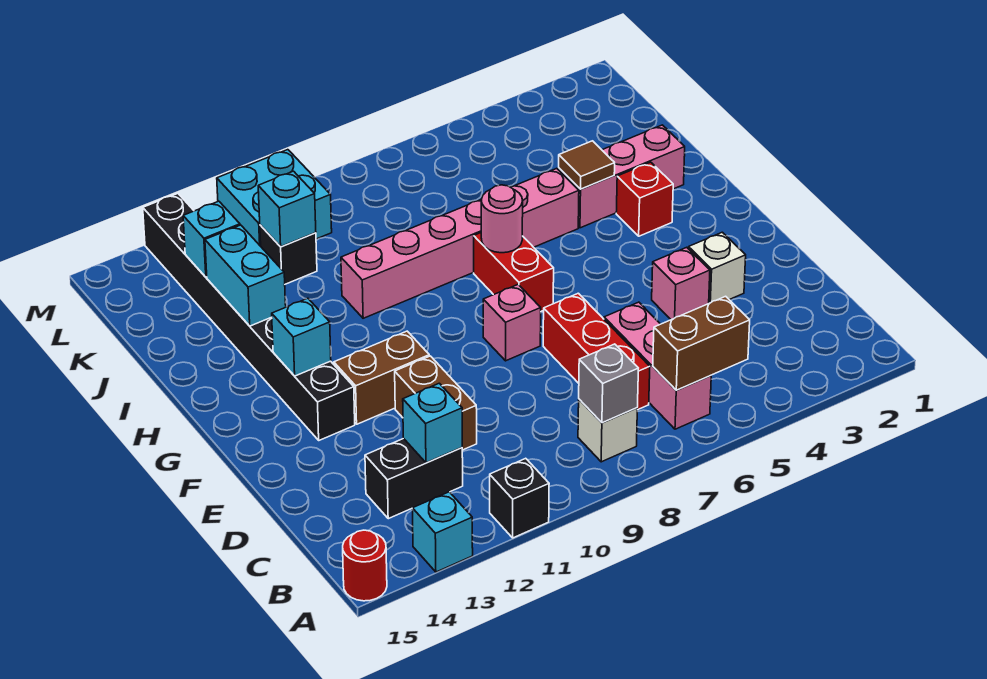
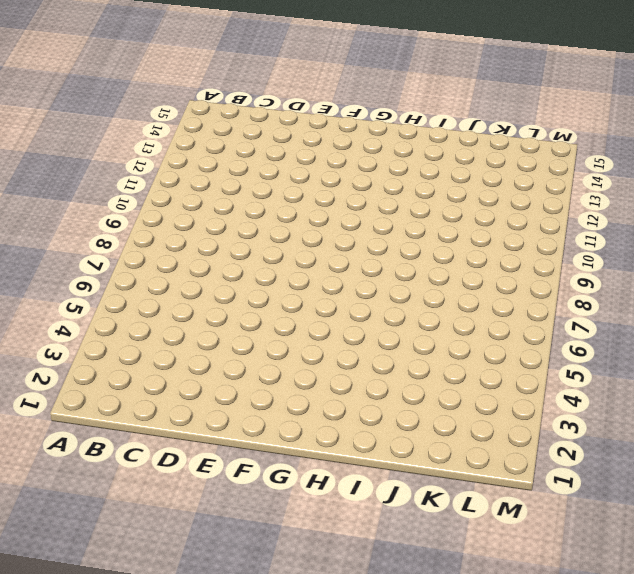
none -> black 1x1 brick [490,458,549,538]
none -> cyan 1x1 brick [412,492,473,572]
none -> red 1x1 round brick [343,530,387,601]

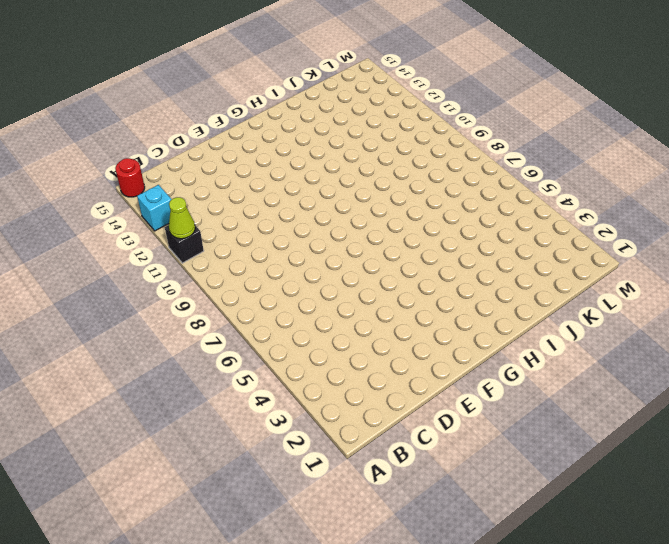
lime 1x1 cone [169,197,195,239] -> none
none -> pink 1x3 brick [604,302,711,429]
none -> white 1x1 brick [578,399,637,462]
none -> red 1x3 brick [543,293,650,410]

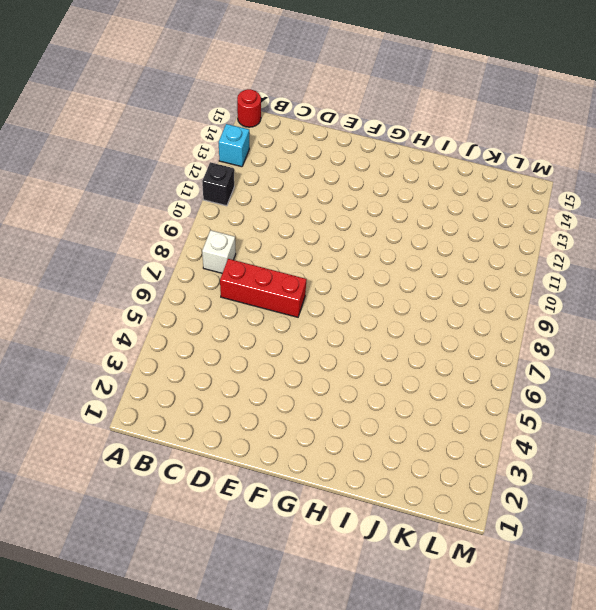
none -> pink 1x3 brick [604,302,711,429]
none -> black 1x2 brick [365,438,463,519]
none -> brown 1x2 brick [395,356,477,450]

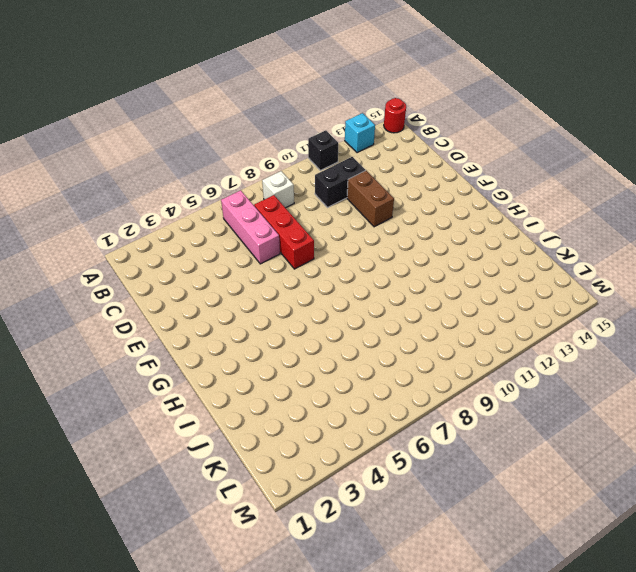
black 1x2 brick [315,157,365,208] -> black 1x2 brick moved to [365,438,463,519]
none -> white 1x1 brick [688,232,746,303]
none -> pink 1x1 brick [652,247,710,320]
none -> pink 1x1 brick [483,285,541,361]

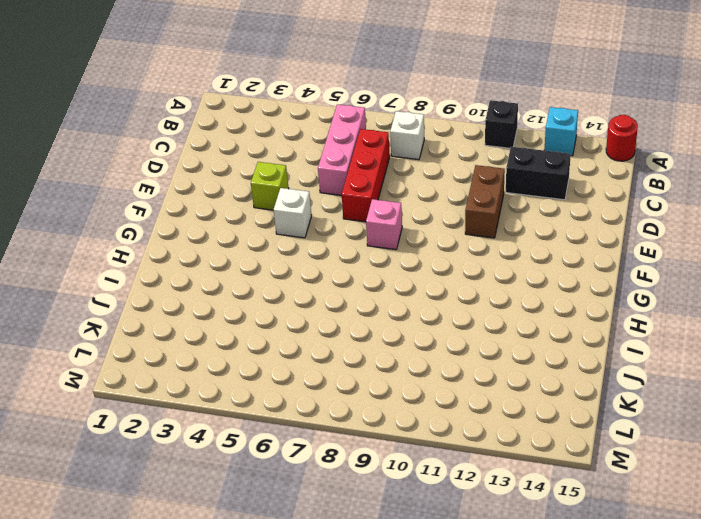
lime 1x1 brick [251,162,289,210] -> pink 1x1 brick [652,247,710,320]
white 1x1 brick [274,188,312,238] -> white 1x1 brick moved to [688,232,746,303]
none -> brown 1x2 brick [334,331,429,424]
none -> black 1x8 brick [143,194,355,440]
none -> red 1x2 brick [474,233,554,311]

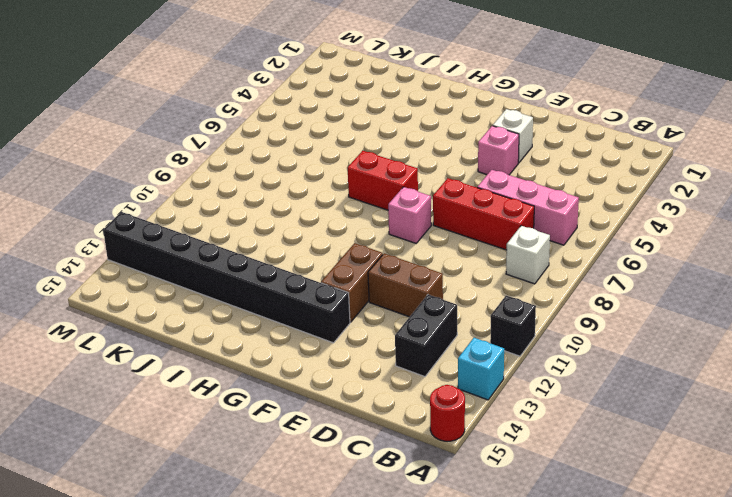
none -> red 1x1 brick [616,162,673,236]
none -> pink 1x3 brick [559,125,685,228]
none -> pink 1x6 brick [341,168,579,318]

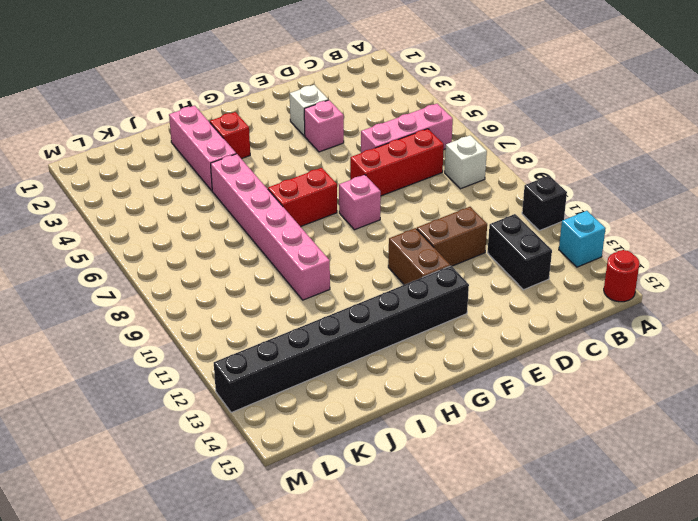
none -> black 1x1 brick [260,225,317,284]
none -> cyan 2x2 brick [217,150,332,246]
none -> brown 1x2 brick [653,296,750,390]

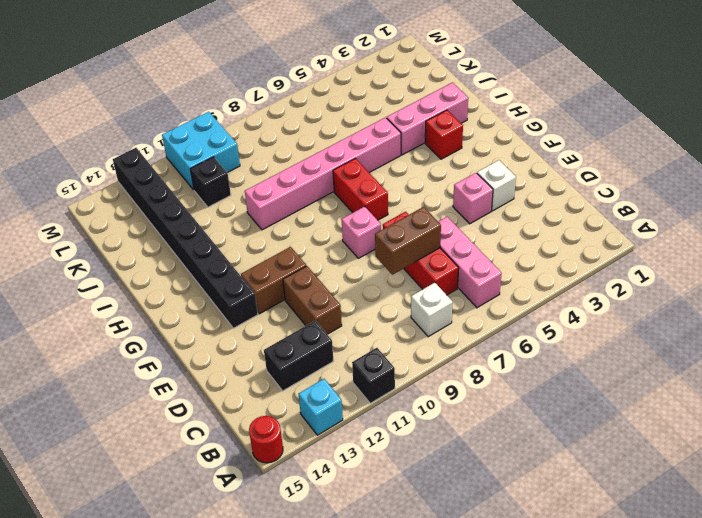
brown 1x2 brick [375,207,441,275] -> brown 1x2 brick moved to [653,296,750,390]
none -> grey 1x1 brick [579,344,638,423]
none -> cyan 1x1 brick [403,383,462,463]
none -> cyan 1x1 brick [272,298,331,376]

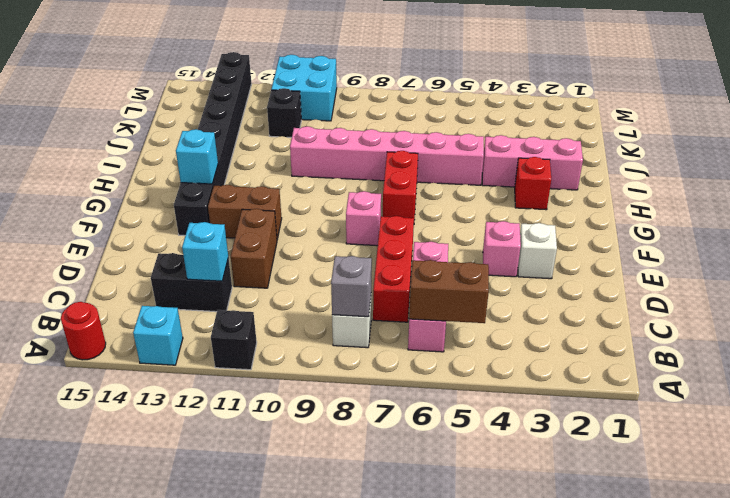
none -> pink 1x1 round brick [481,185,523,253]
none -> brown 1x1 tile [559,141,615,189]
none -> cyan 1x2 brick [205,225,286,326]

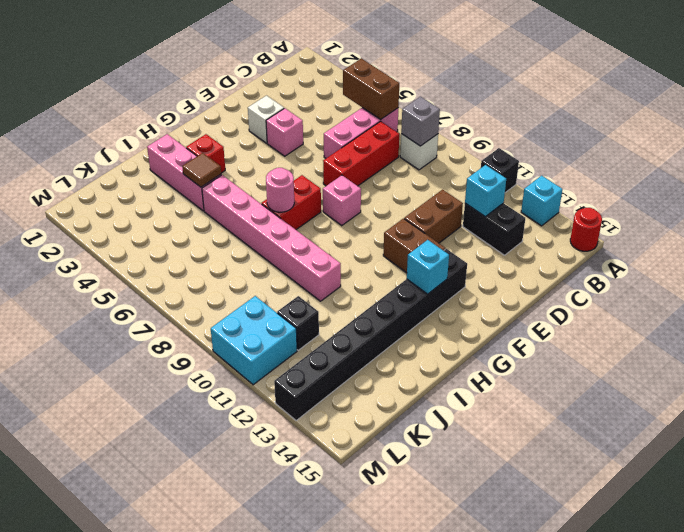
none -> cyan 1x2 brick [205,225,286,326]
none -> cyan 1x1 brick [258,171,316,247]
none -> cyan 1x1 brick [183,201,240,277]

